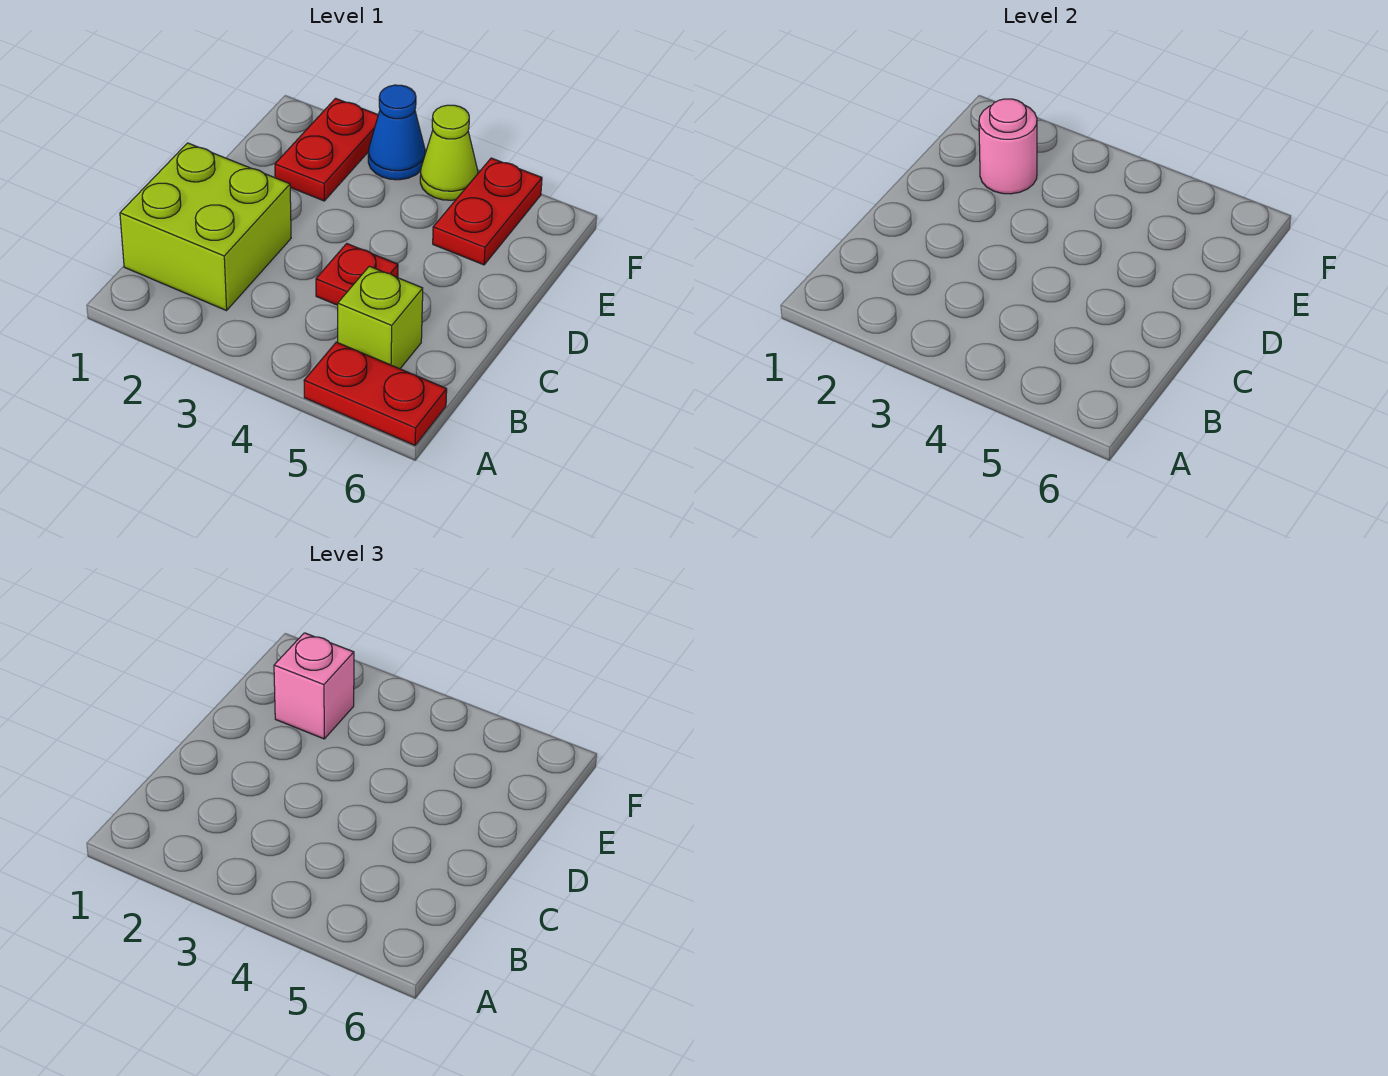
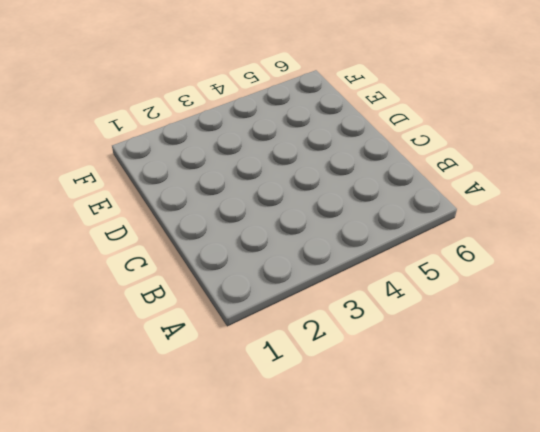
none -> red 1x2 plate [304,342,447,445]
none -> lime 2x2 brick [120,143,291,311]

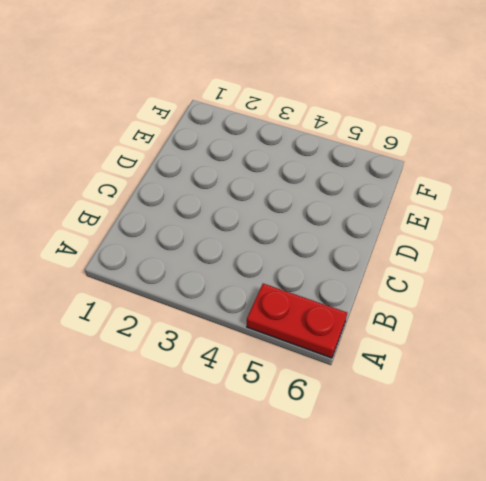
none -> lime 2x2 brick [120,143,291,311]
none -> lime 1x1 brick [338,266,423,369]

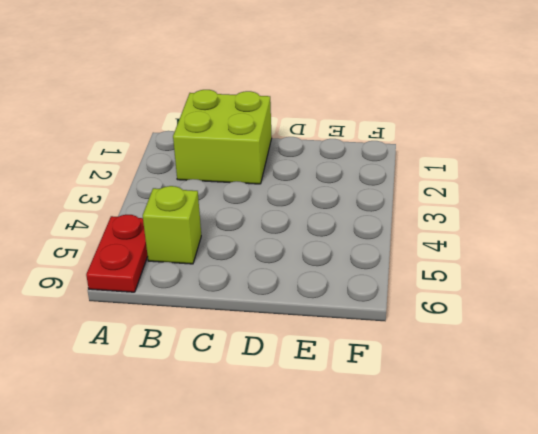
none -> red 1x1 plate [316,244,398,305]
none -> red 1x2 plate [275,98,378,201]

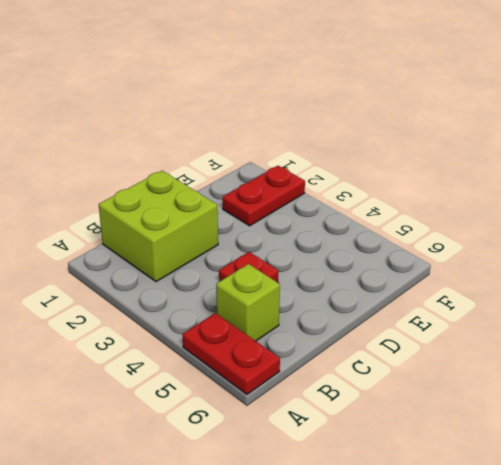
none -> red 1x2 plate [433,158,542,265]
none -> blue 1x1 cone [368,85,425,180]

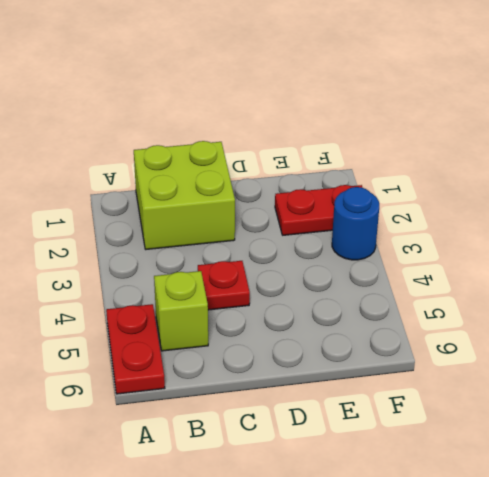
blue 1x1 round brick [332,187,379,260] -> blue 1x1 cone [368,85,425,180]
none -> red 1x2 plate [433,158,542,265]
none -> lime 1x1 cone [420,105,478,200]

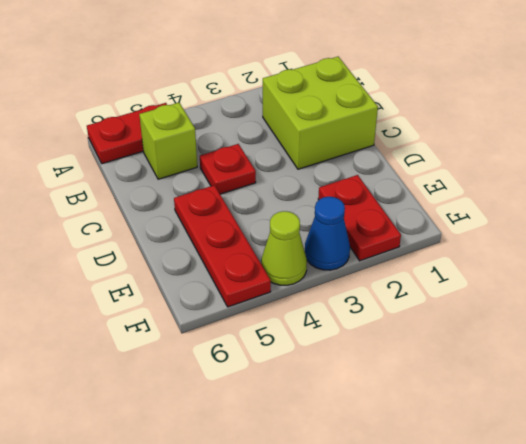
red 1x3 plate [174,185,271,307] -> red 1x2 plate [433,158,542,265]
none -> pink 1x1 round brick [979,99,1037,194]
none -> pink 1x1 brick [274,633,354,739]

